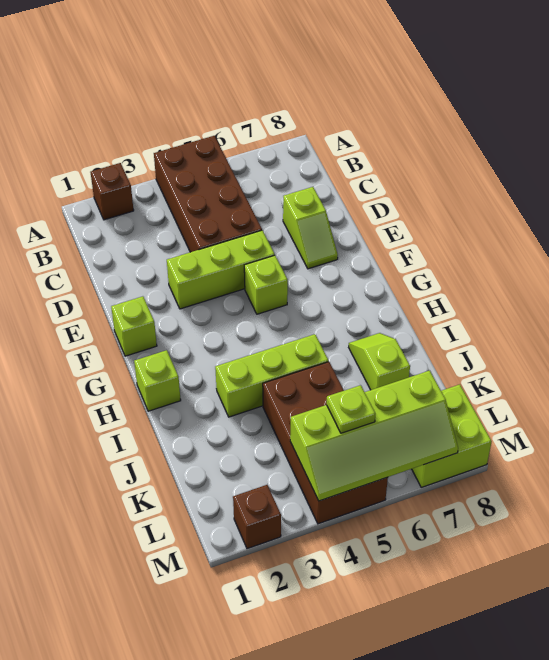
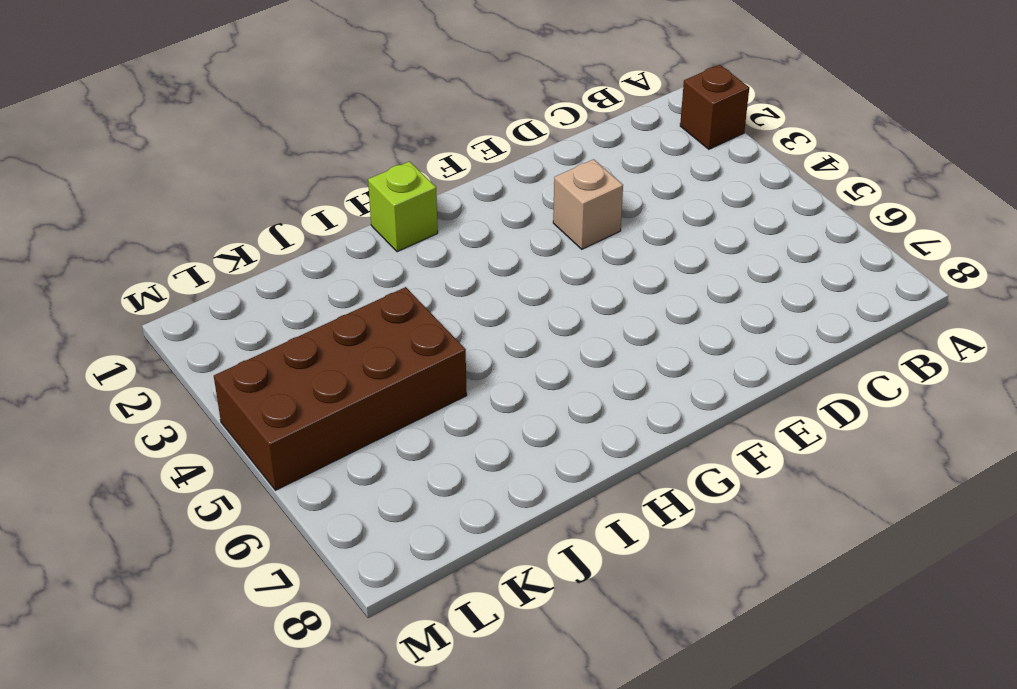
tan 1x1 brick [553,159,623,249] -> lime 1x3 brick [167,230,275,309]
none -> brown 2x4 brick [154,136,262,252]
none -> lime 1x2 slope [283,187,338,269]
none -> lime 1x1 brick [111,296,157,356]

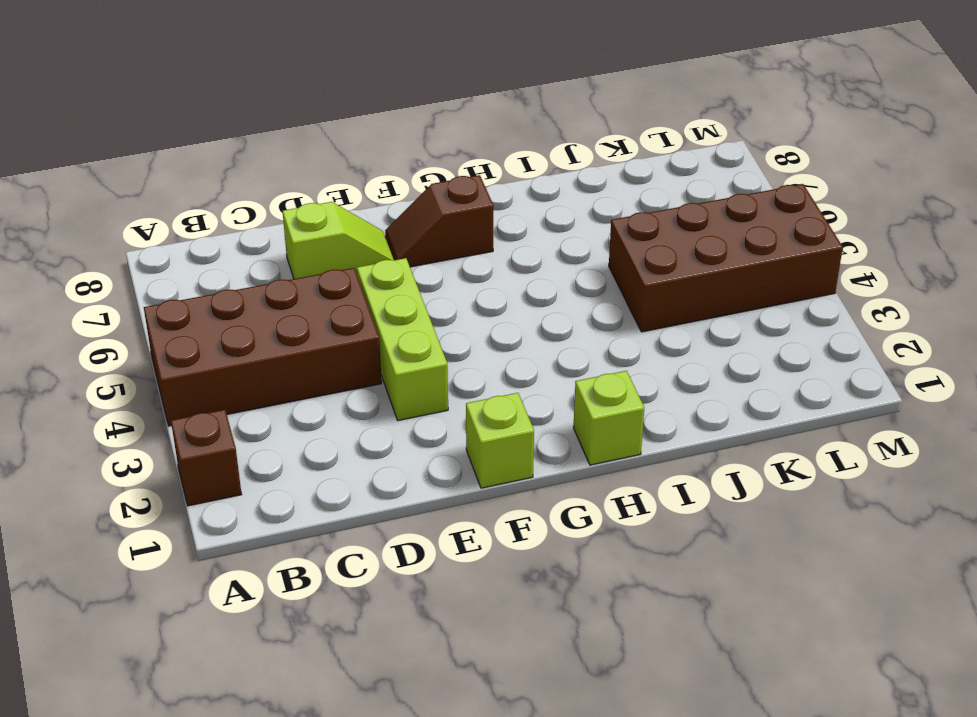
brown 1x2 slope [385,175,493,267] -> none
none -> lime 1x1 brick [244,255,288,314]
none -> lime 1x3 brick [215,334,329,417]
none -> lime 1x2 slope [349,333,410,390]

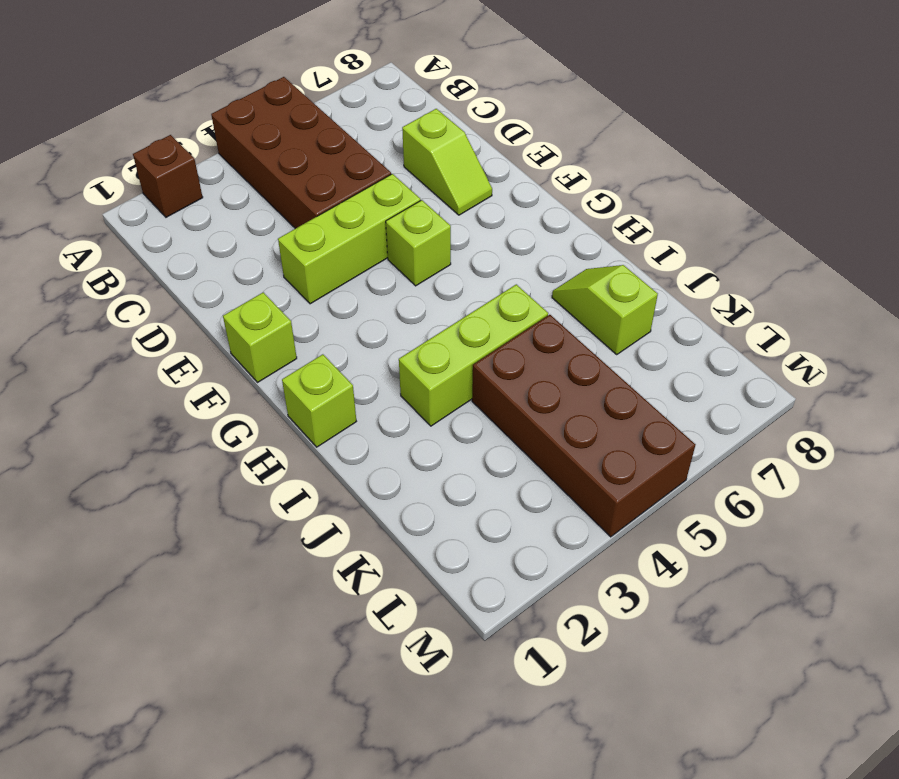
none -> lime 2x2 brick [412,384,492,487]
none -> brown 1x1 brick [233,485,281,549]
none -> lime 2x4 slope [290,371,458,501]

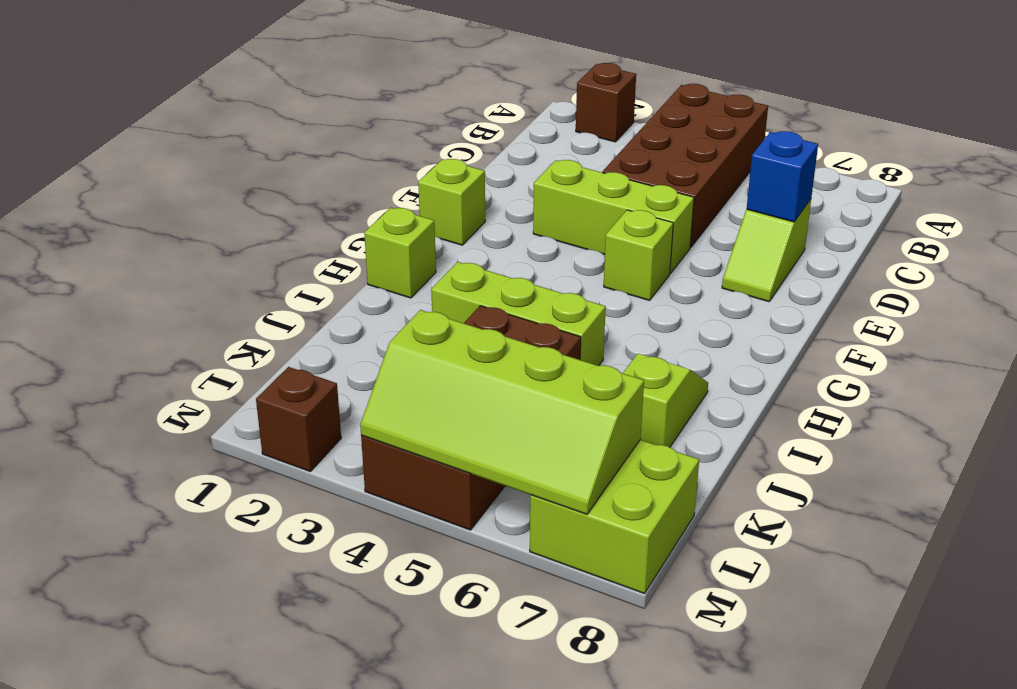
blue 1x1 brick [747,131,818,222] -> none
none -> lime 1x1 plate [327,385,375,433]

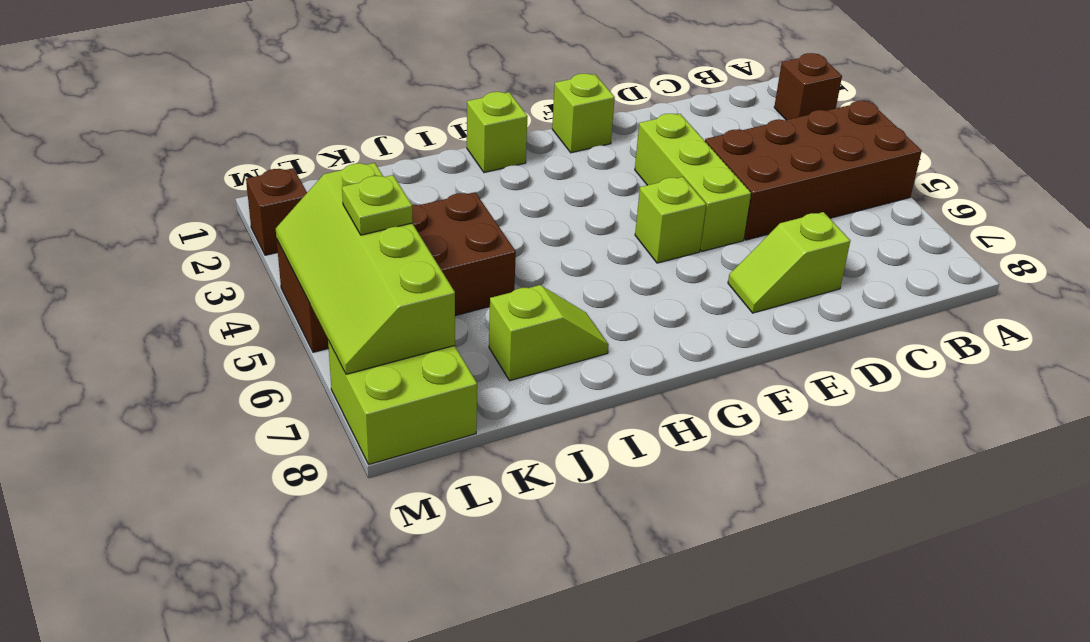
none -> lime 1x3 brick [215,334,329,417]

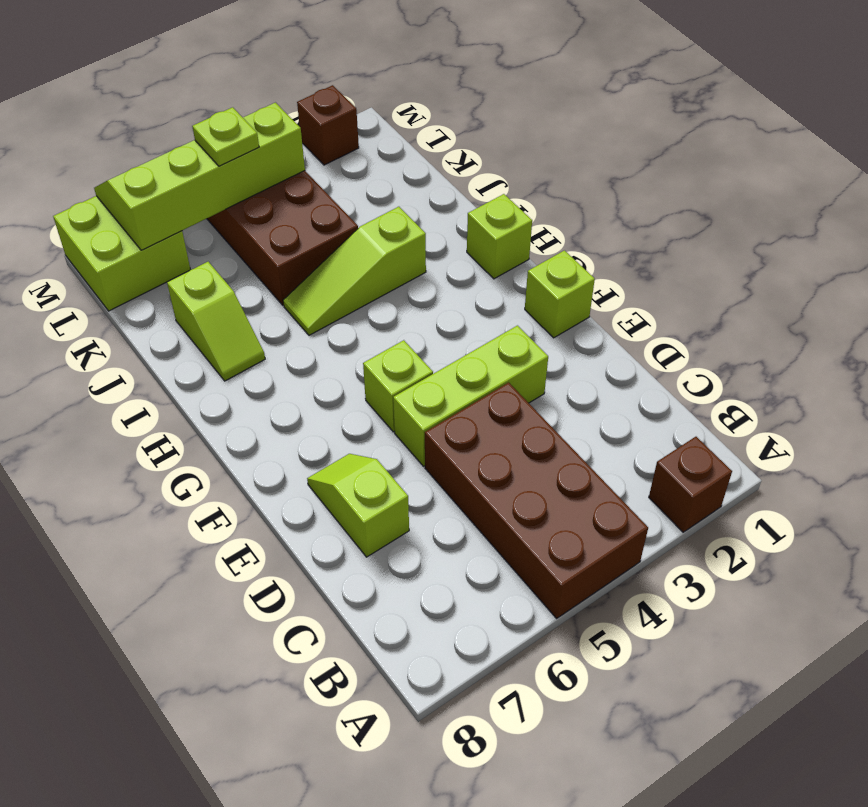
lime 1x3 slope [283,207,426,335] -> lime 1x3 brick [215,334,329,417]

